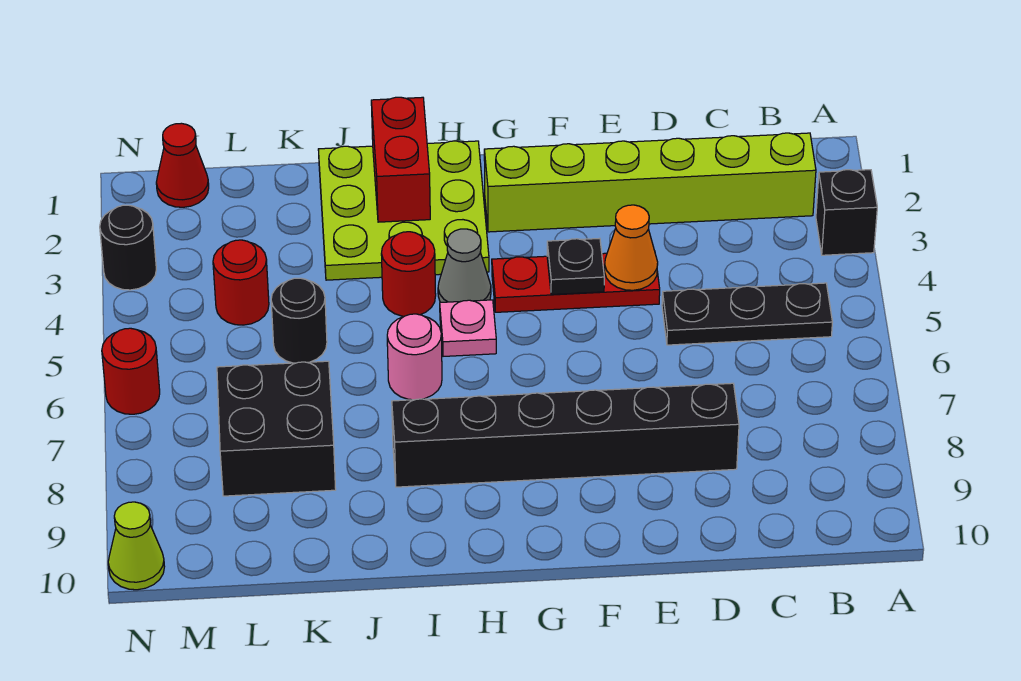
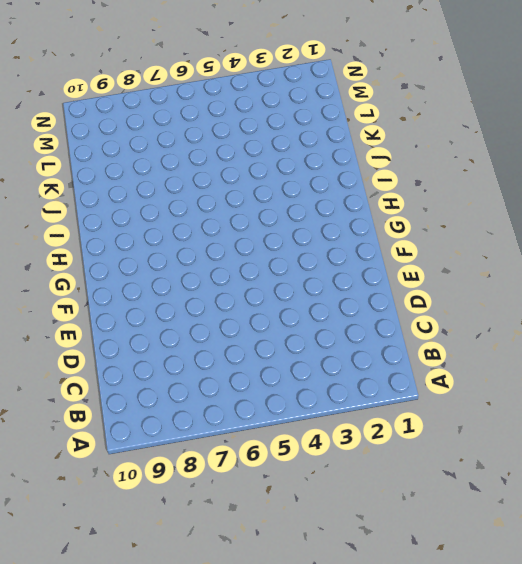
none -> black 1x1 brick [816,170,877,255]
none -> lime 1x6 brick [484,133,816,232]
none -> black 1x3 plate [662,283,832,345]

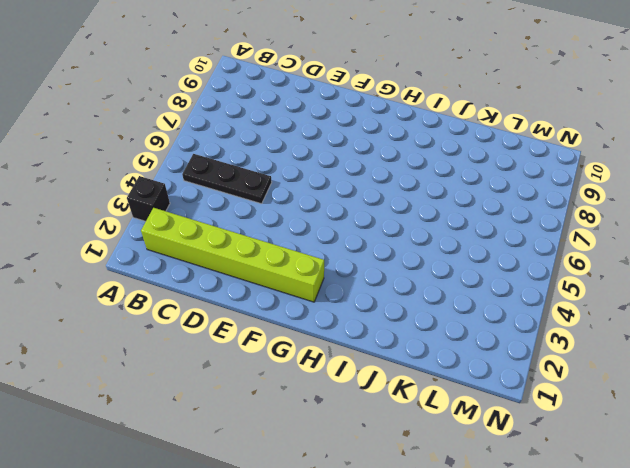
none -> black 1x6 brick [392,383,739,487]
none -> red 1x3 plate [492,253,660,312]
none -> lime 3x3 plate [318,141,489,280]

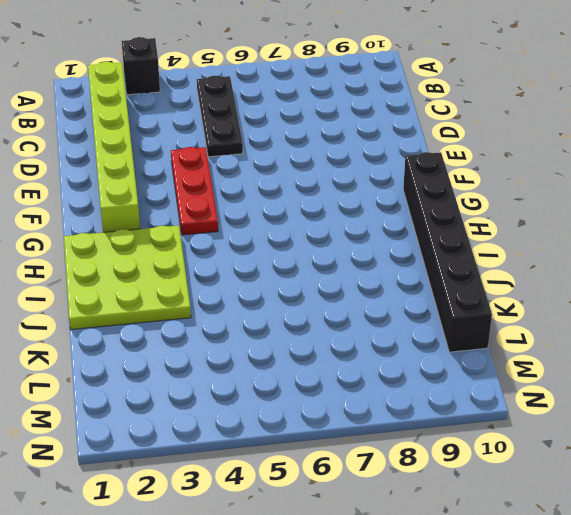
black 1x6 brick [403,152,492,352] -> black 1x6 brick moved to [392,383,739,487]
none -> grey 1x1 cone [438,229,491,302]
none -> pink 1x1 plate [440,300,496,356]
none -> red 1x1 round brick [381,232,436,316]

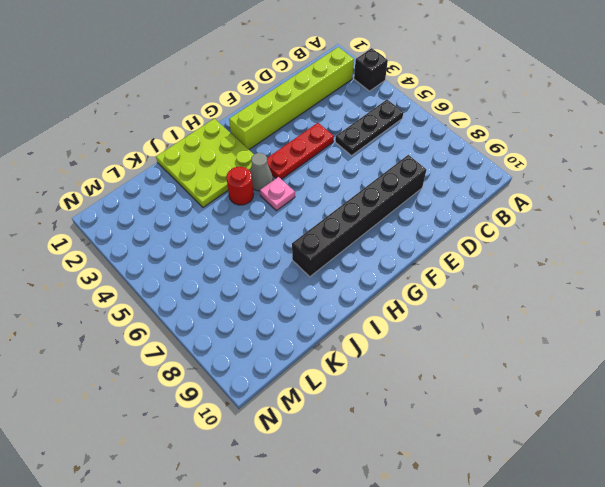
none -> pink 1x1 round brick [387,314,442,400]
none -> black 1x1 round brick [271,278,327,363]
none -> black 2x2 brick [217,361,336,496]

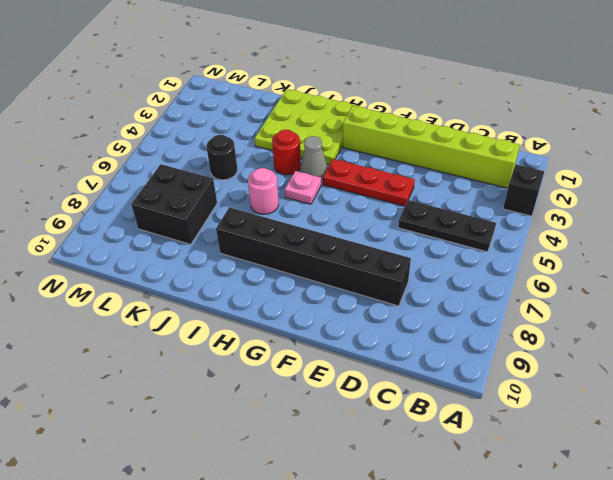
none -> red 1x1 round brick [213,240,269,325]
none -> red 1x1 cone [156,123,209,207]
none -> black 1x1 round brick [100,205,156,290]

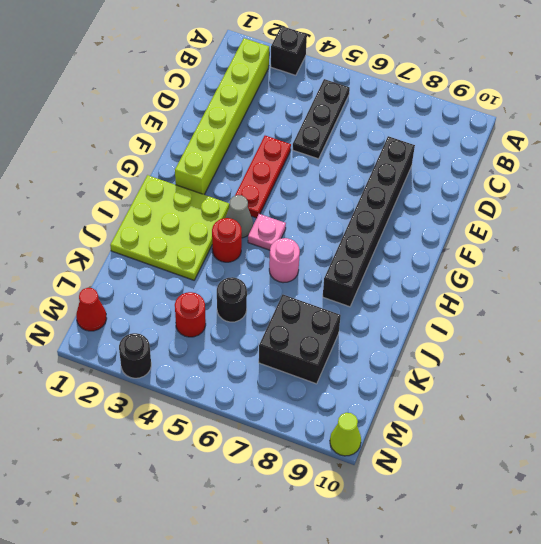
none -> red 1x1 round brick [102,328,160,414]
none -> orange 1x1 cone [605,205,658,290]
none -> black 1x1 plate [547,238,604,294]

